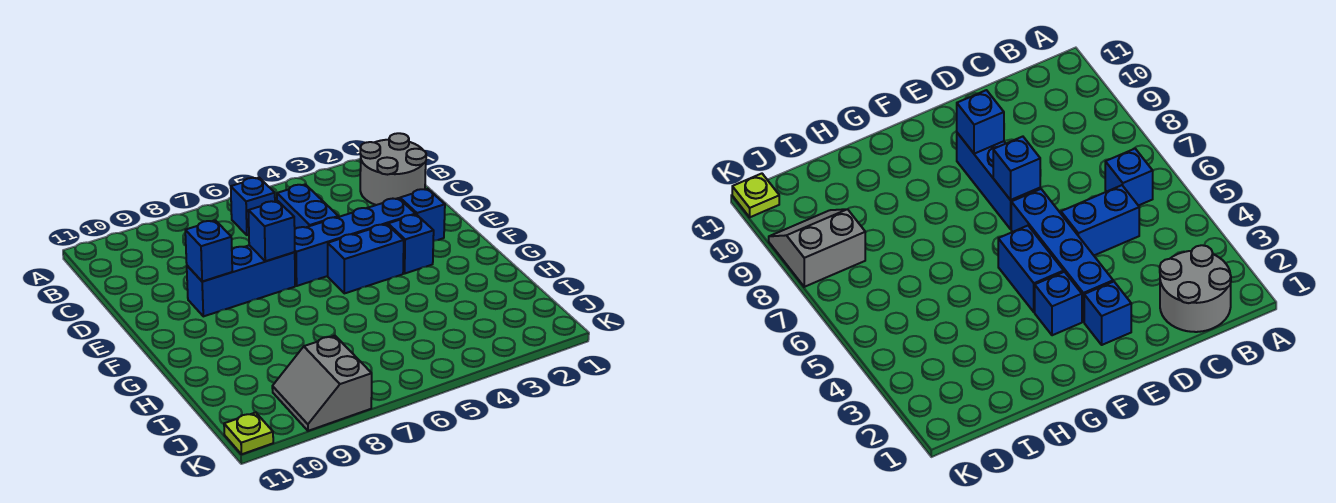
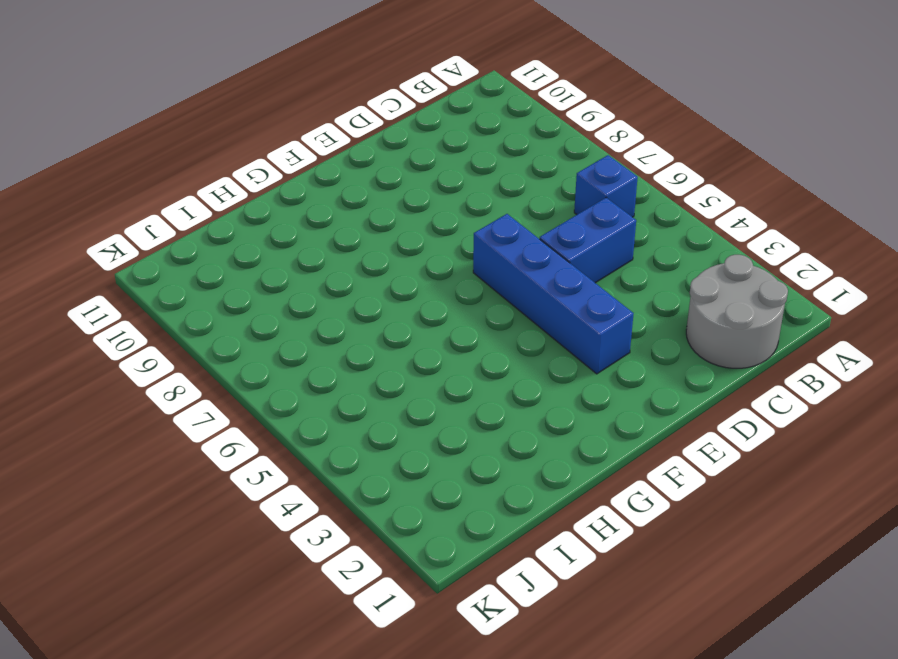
none -> blue 1x1 brick [400,189,445,241]
none -> blue 1x3 brick [187,245,295,316]
none -> blue 1x1 brick [388,214,434,273]

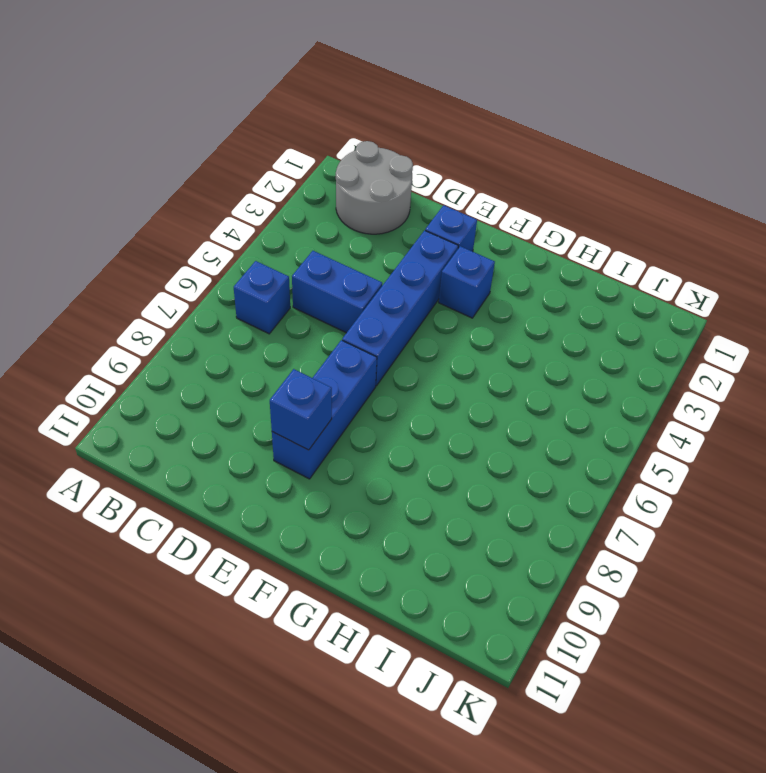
none -> blue 1x2 brick [328,224,404,293]
none -> grey 2x2 slope [272,336,372,431]
none -> lime 1x1 plate [224,413,273,454]

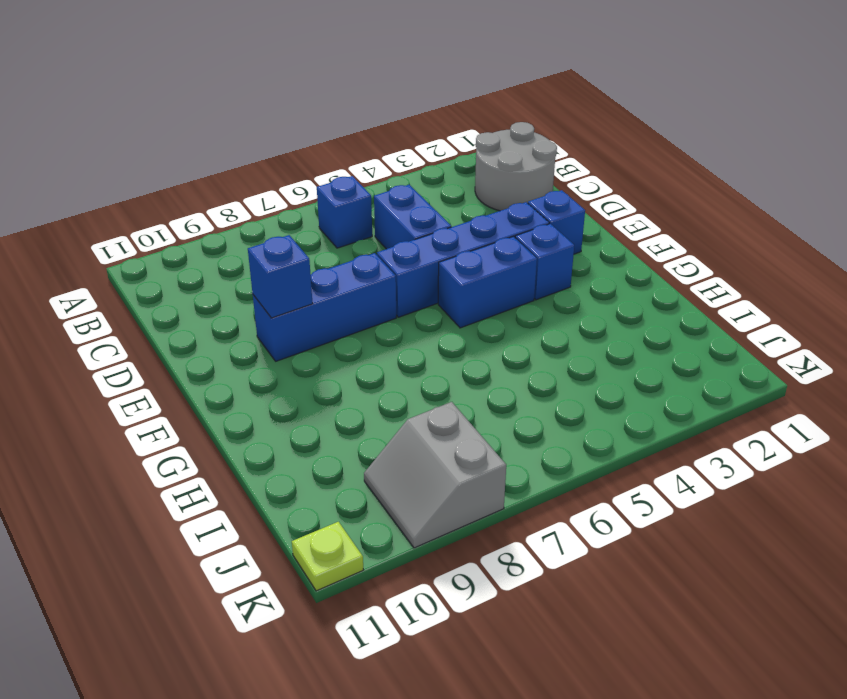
none -> blue 1x1 brick [248,201,295,261]

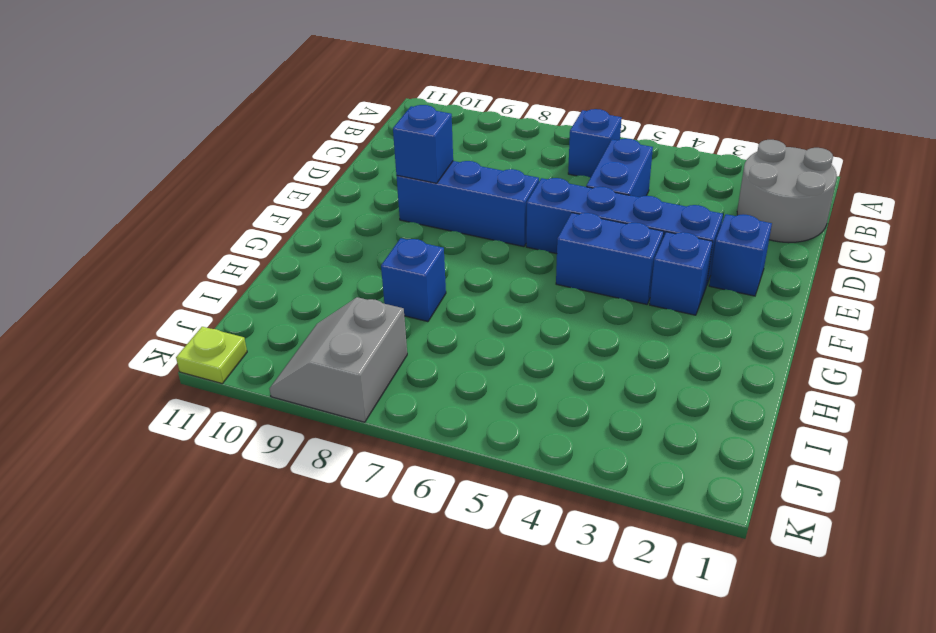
blue 1x1 brick [381,238,446,322] -> blue 1x1 brick moved to [248,201,295,261]

